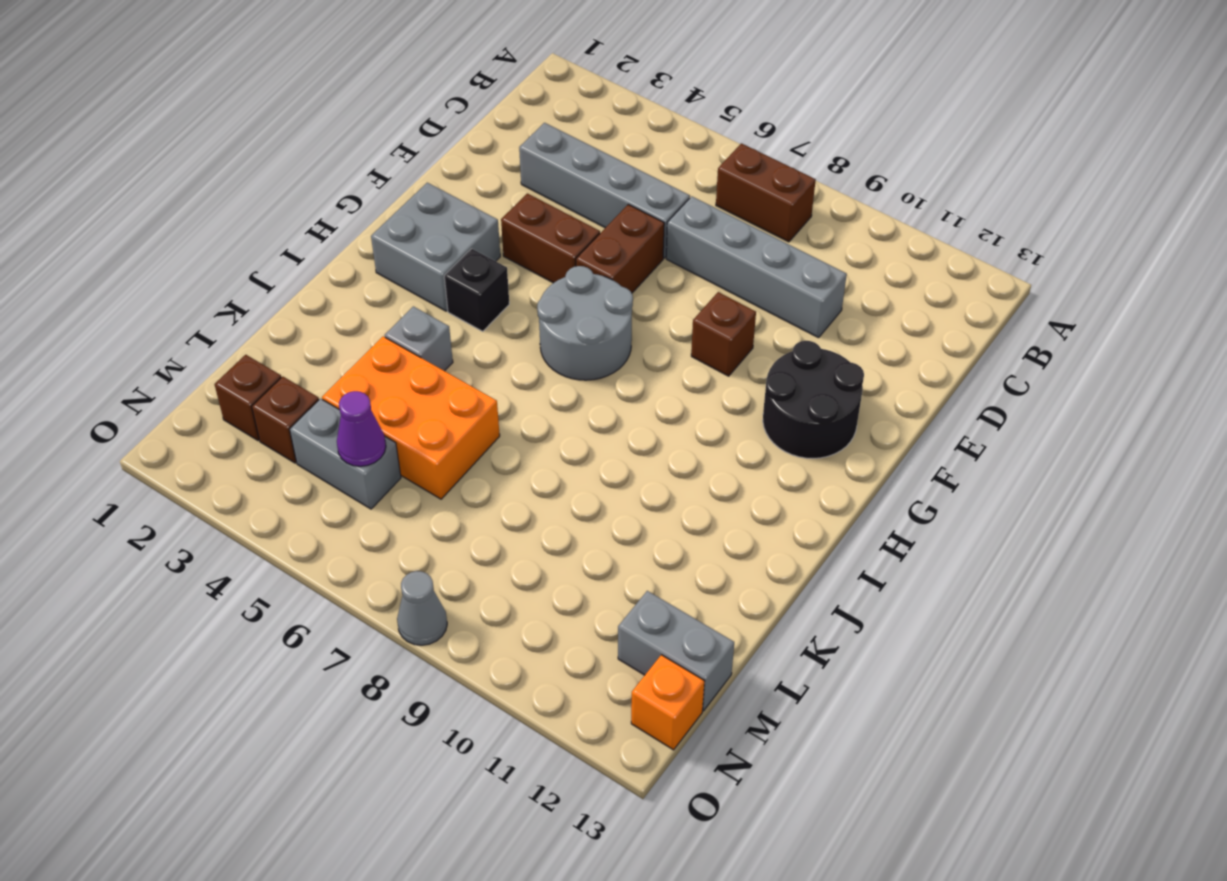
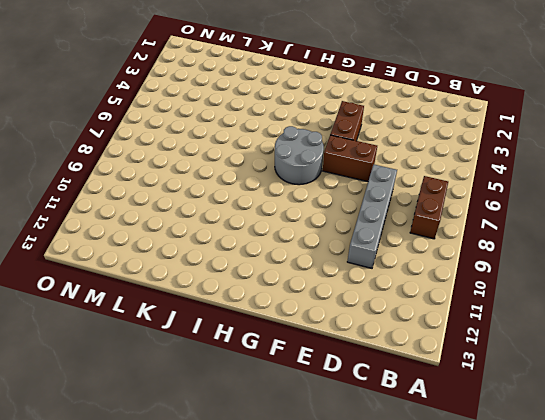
none -> grey 1x4 brick [519,123,690,258]
none -> brown 1x1 brick [691,292,756,376]
none -> black 2x2 round brick [763,341,864,459]

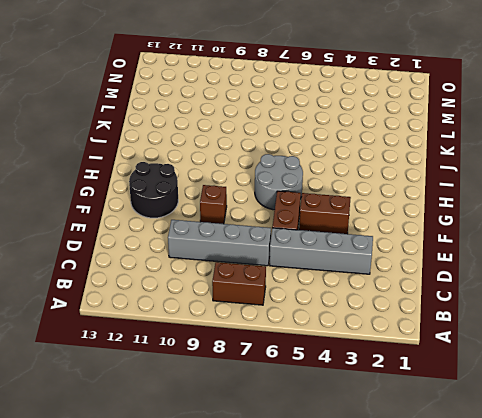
none -> grey 2x2 brick [371,183,500,311]
none -> black 1x1 brick [444,249,509,331]
none -> grey 1x1 brick [385,306,453,371]

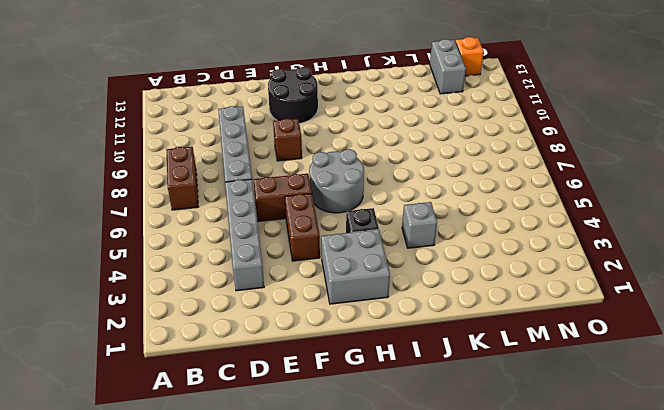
none -> orange 2x3 brick [322,337,500,499]
none -> brown 1x1 brick [214,355,281,441]
none -> brown 1x1 brick [252,376,319,463]

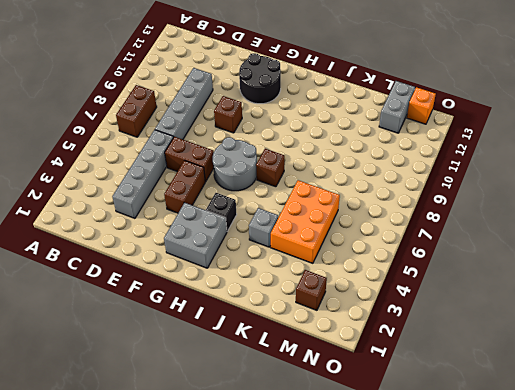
brown 1x1 brick [256,149,285,187] -> brown 1x1 brick moved to [252,376,319,463]
none -> grey 1x2 brick [290,399,401,509]
none -> grey 1x1 cone [397,571,447,645]
none -> purple 1x1 cone [337,391,386,466]

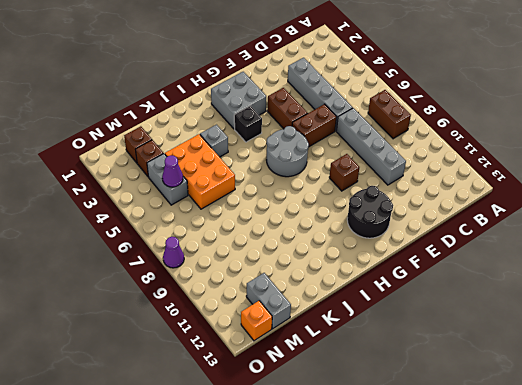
purple 1x1 cone [163,237,184,268] -> grey 1x1 cone [397,571,447,645]

